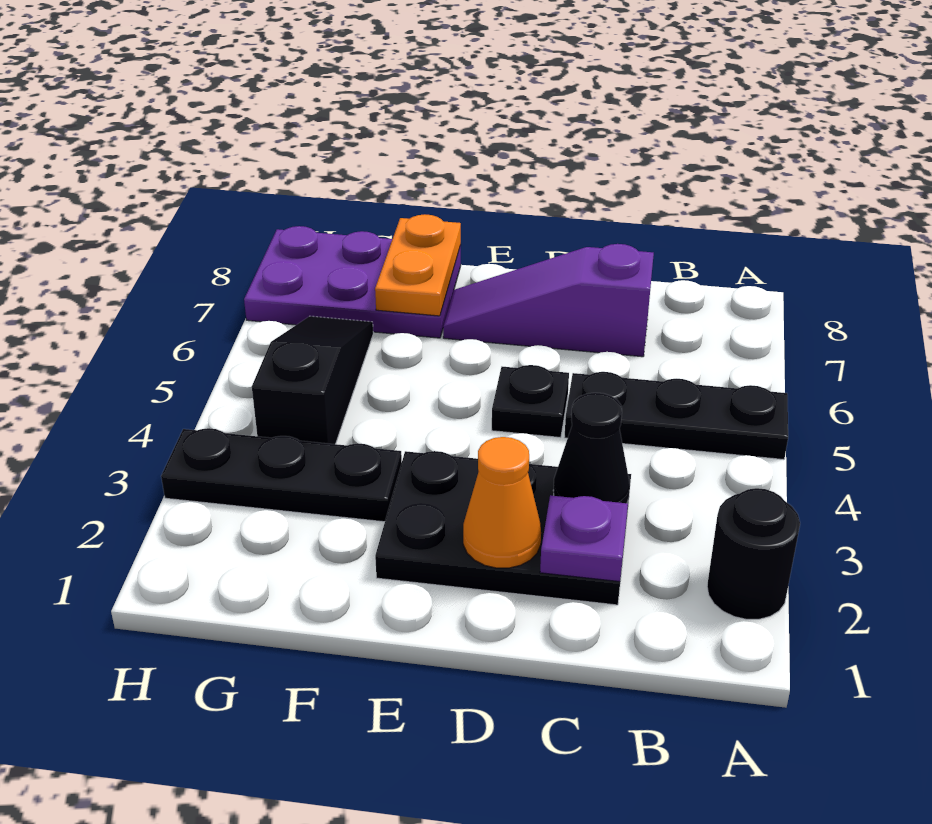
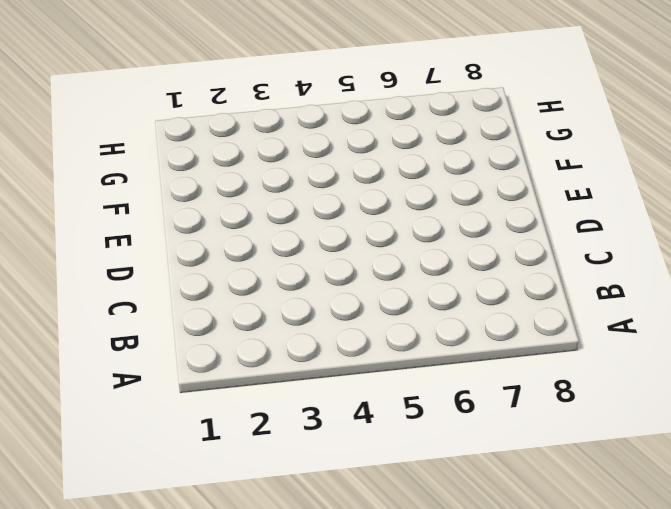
none -> black 1x1 round brick [707,488,800,619]
none -> black 1x3 plate [564,372,788,460]
none -> black 2x3 plate [375,451,631,605]

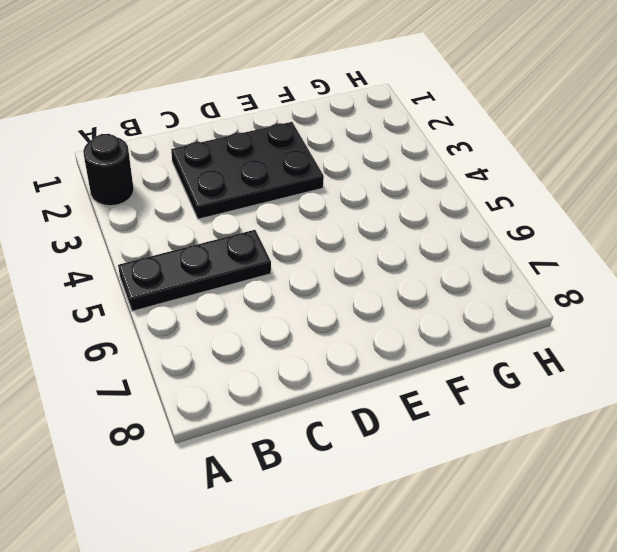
none -> purple 1x3 slope [443,244,654,357]
none -> black 1x1 plate [492,365,569,438]
none -> black 1x3 plate [161,428,402,522]

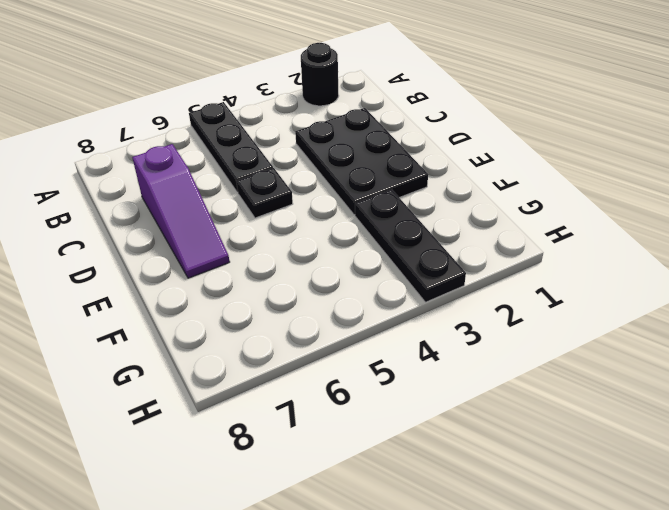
none -> purple 2x3 plate [244,226,461,338]
none -> black 1x3 slope [252,316,373,444]
none -> purple 1x1 plate [540,495,628,582]

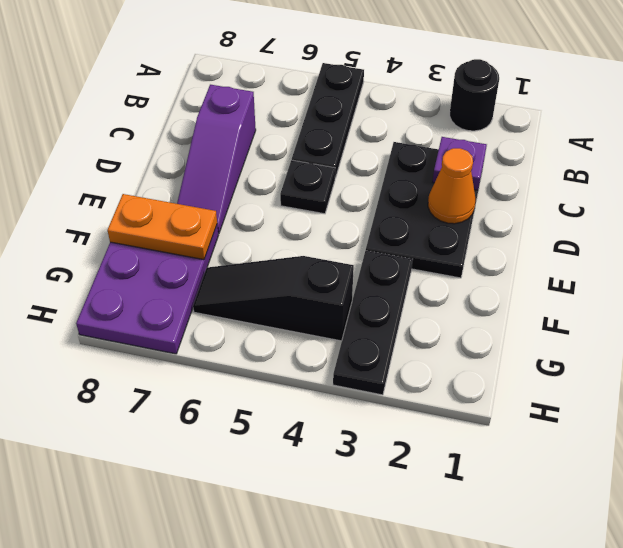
none -> black 1x1 cone [553,393,630,503]

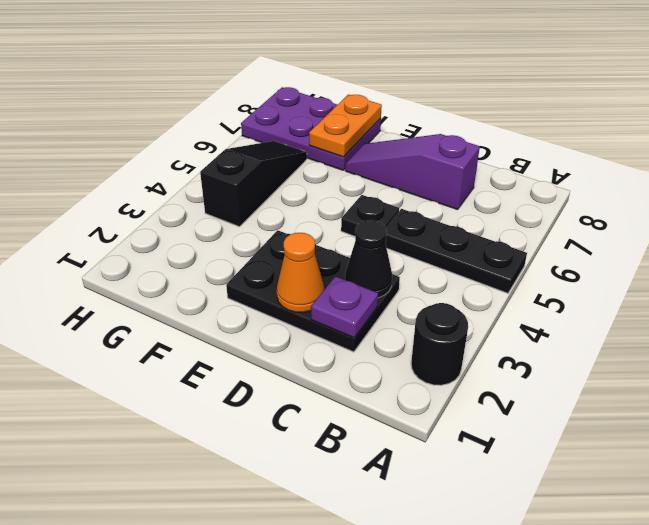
none -> black 1x3 plate [161,428,402,522]

